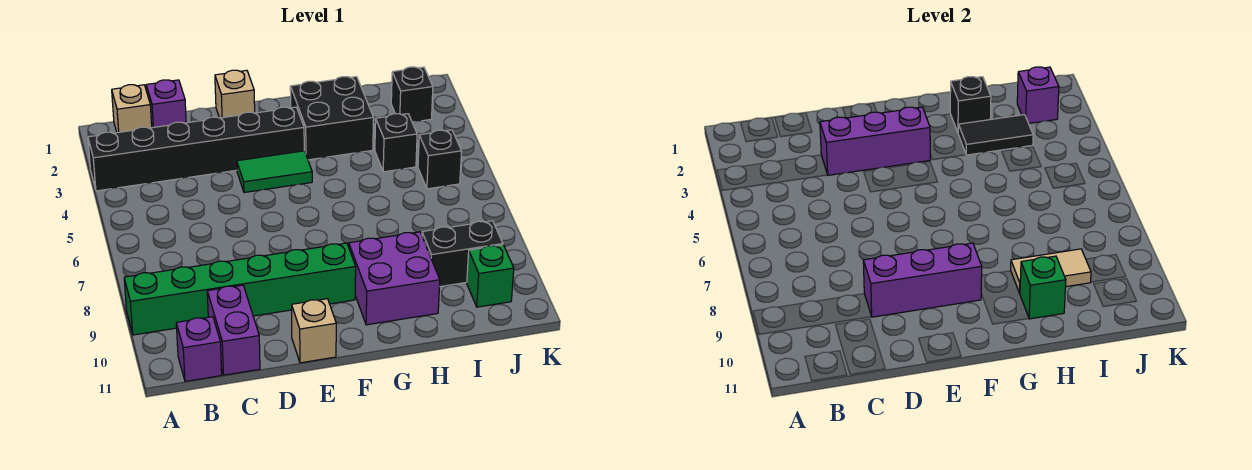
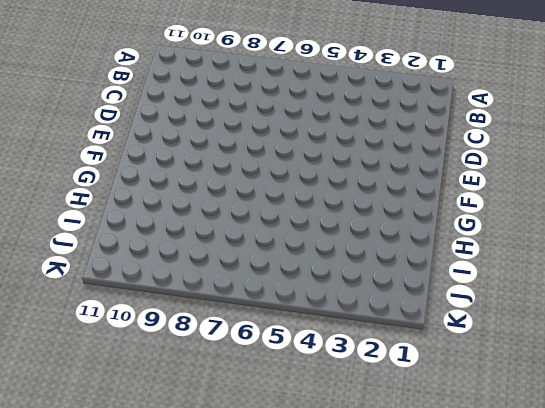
none -> black 1x6 brick [88,107,304,191]
none -> green 1x6 brick [124,243,356,335]
none -> tan 1x1 brick [112,85,152,133]

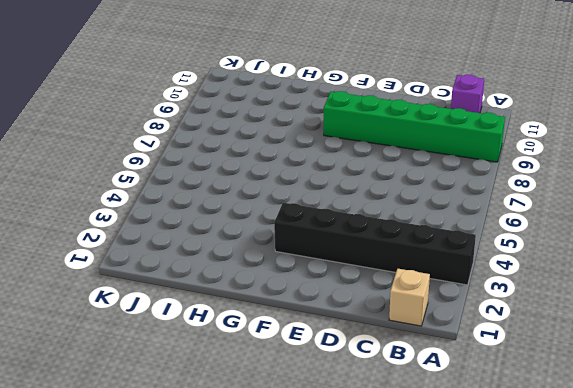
none -> purple 1x1 brick [146,80,186,128]
none -> purple 1x2 brick [207,285,260,375]
none -> tan 1x1 brick [215,70,255,118]

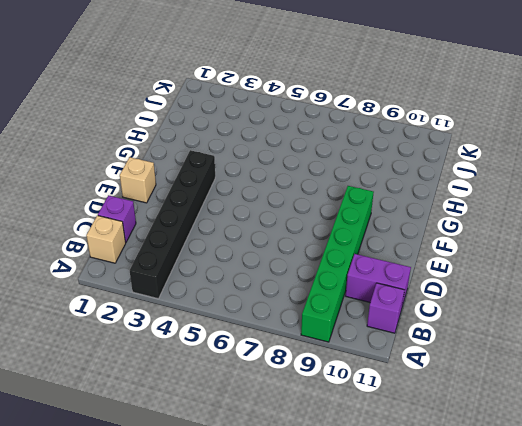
none -> green 1x2 tile [237,151,312,193]
none -> tan 1x1 brick [292,299,336,363]
none -> black 2x2 brick [290,77,374,160]

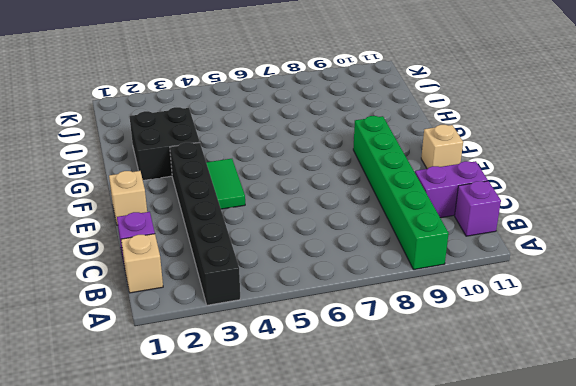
none -> purple 2x2 brick [349,232,440,325]
none -> black 1x1 brick [375,114,417,172]
none -> black 1x2 brick [422,221,503,287]

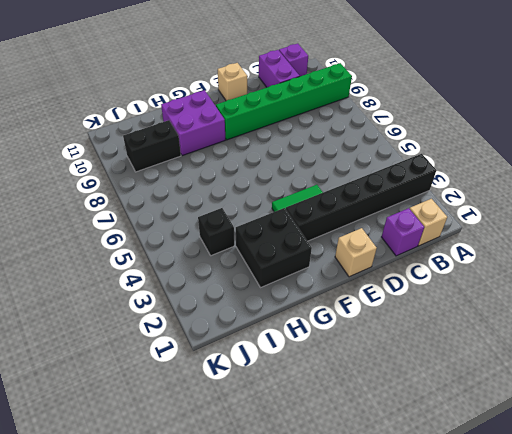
none -> black 1x1 brick [391,67,433,122]
none -> black 1x1 brick [418,130,462,189]
none -> green 1x1 brick [467,245,514,307]

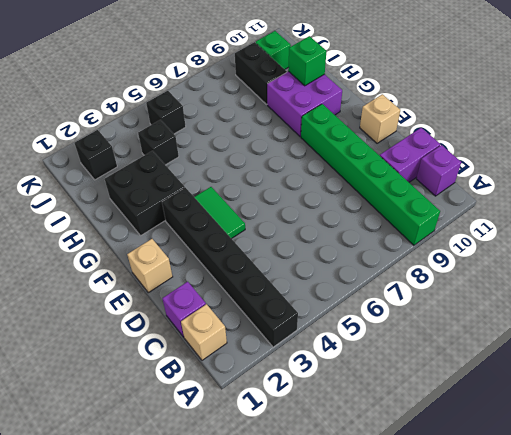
none -> purple 1x3 brick [820,107,930,175]
none -> purple 1x3 brick [863,243,982,317]
none -> black 1x1 brick [950,77,991,132]

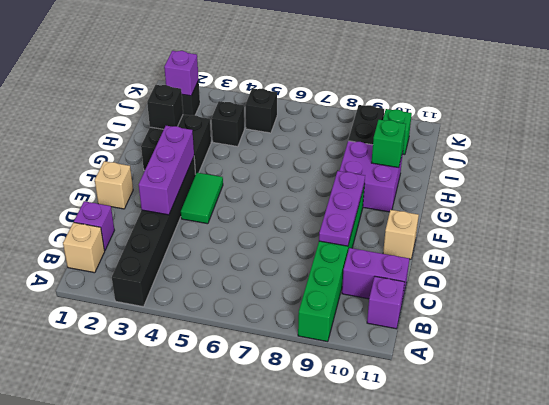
purple 1x3 plate [319,171,365,246] -> purple 1x3 brick [863,243,982,317]
none -> black 1x2 tile [958,115,1033,155]
none -> tan 1x2 tile [1011,249,1091,293]

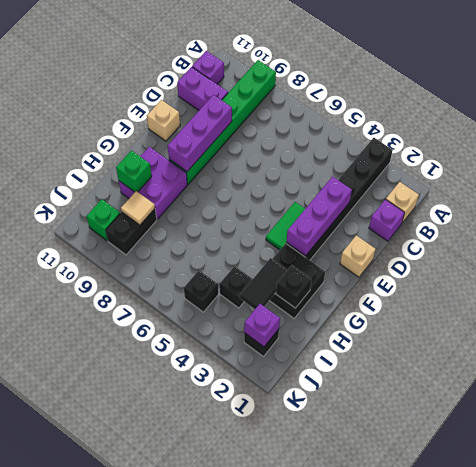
tan 1x1 tile [121,191,155,225] -> tan 1x2 tile [1011,249,1091,293]

